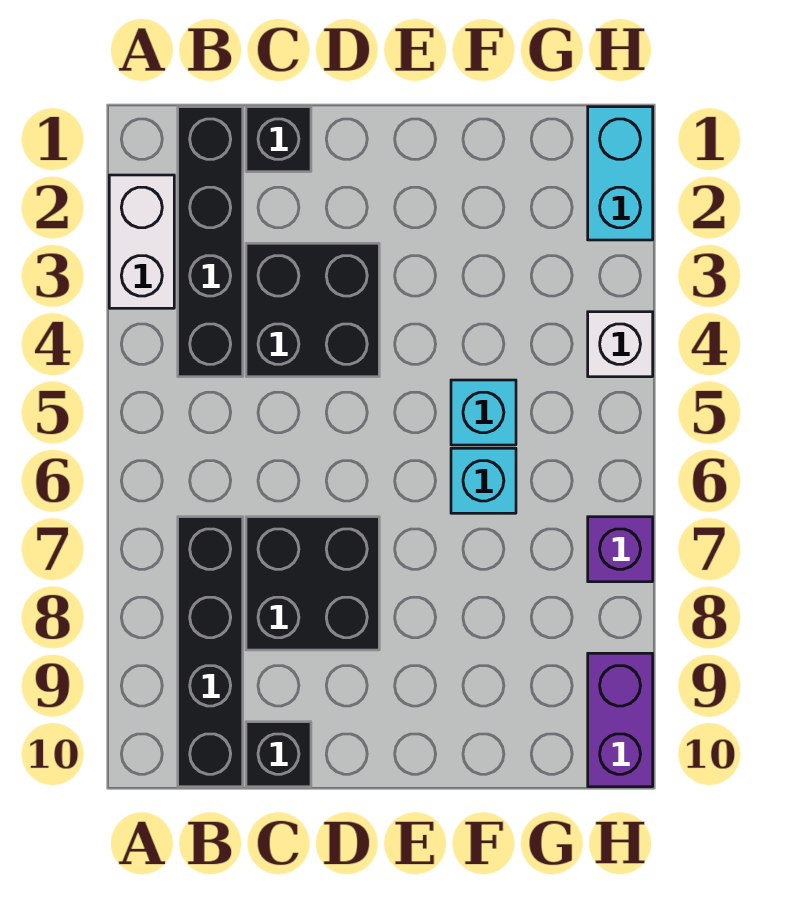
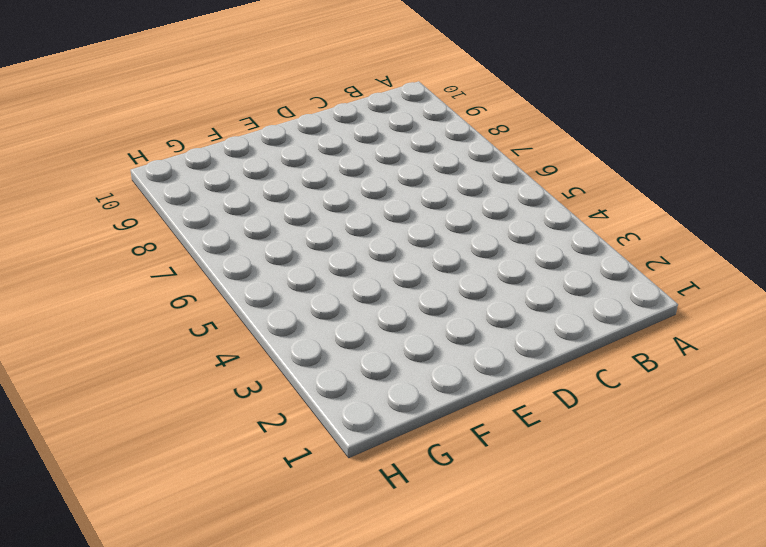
none -> white 1x2 brick [109,175,174,308]
none -> black 1x4 brick [178,107,243,377]
none -> black 1x4 brick [178,517,243,787]

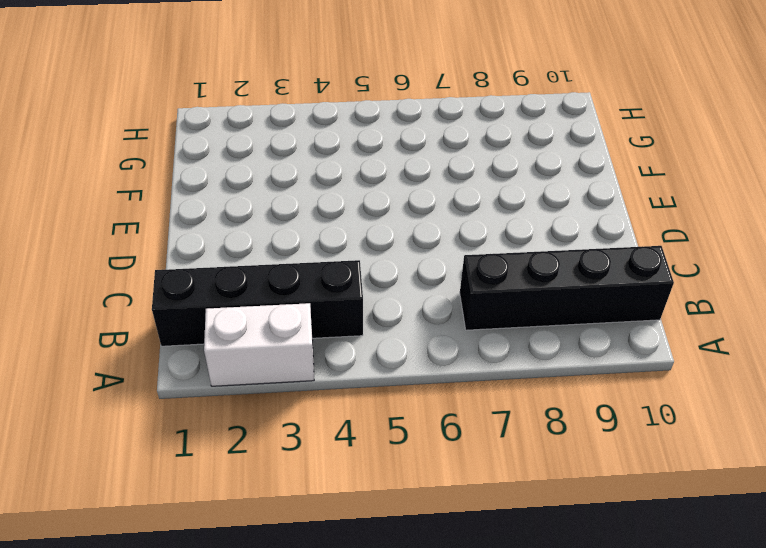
none -> black 1x1 brick [246,107,311,172]
none -> black 2x2 brick [246,243,379,377]
none -> black 2x2 brick [246,517,379,650]

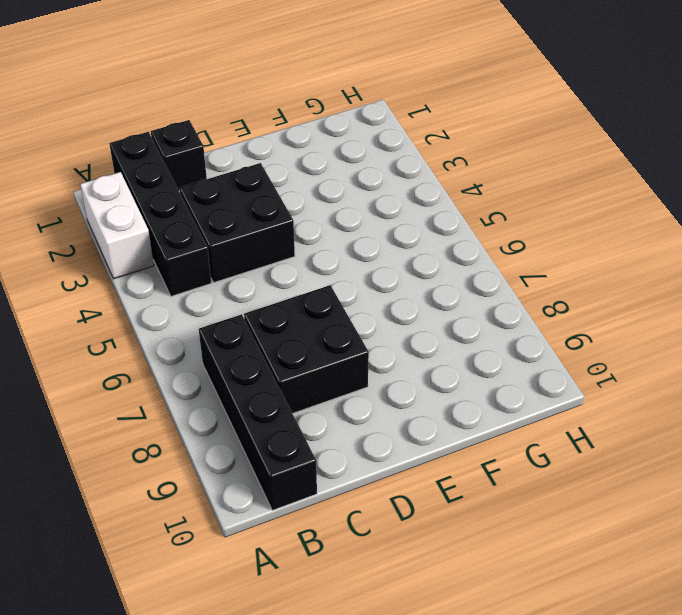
none -> black 1x1 brick [246,722,311,787]
none -> cyan 1x1 brick [451,380,516,445]
none -> cyan 1x1 brick [451,448,516,513]

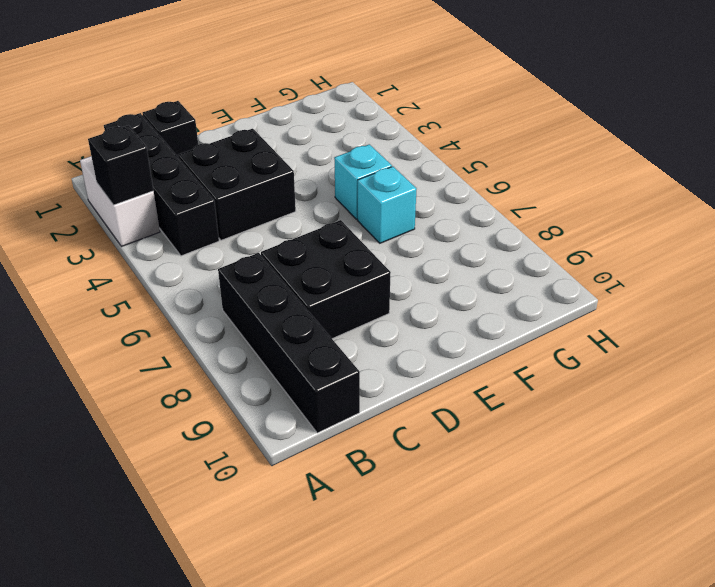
black 1x1 brick [88,125,154,205] -> black 1x1 brick moved to [246,722,311,787]
none -> cyan 1x2 brick [588,107,653,240]
none -> white 1x1 brick [588,312,653,377]
none -> purple 1x1 brick [588,517,653,582]

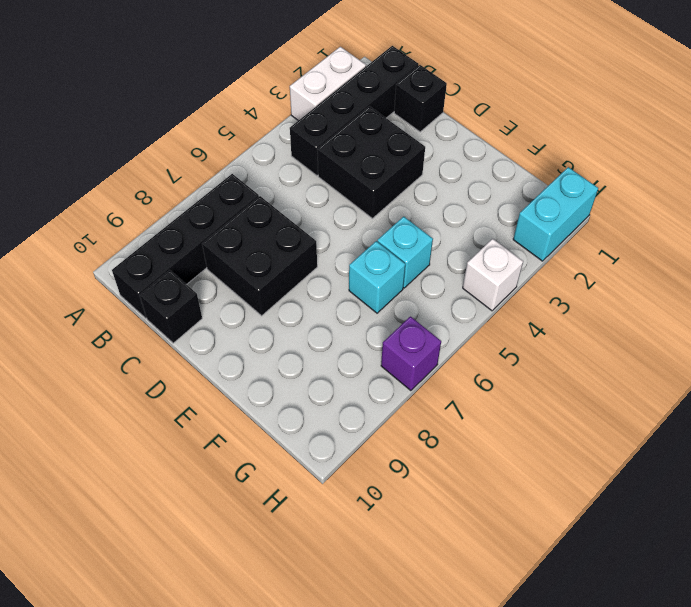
none -> purple 1x2 brick [588,653,653,787]

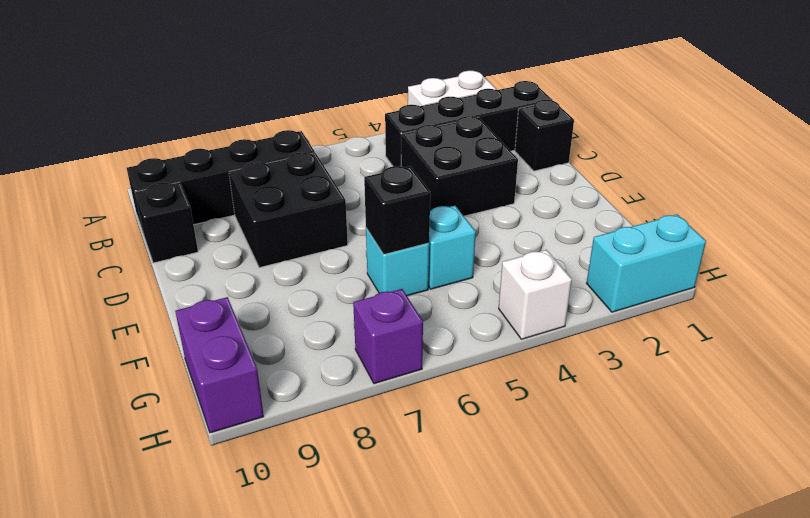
black 1x1 brick [364,166,430,254] -> none
purple 1x2 brick [175,297,264,433] -> purple 1x2 brick turned to [588,653,653,787]

